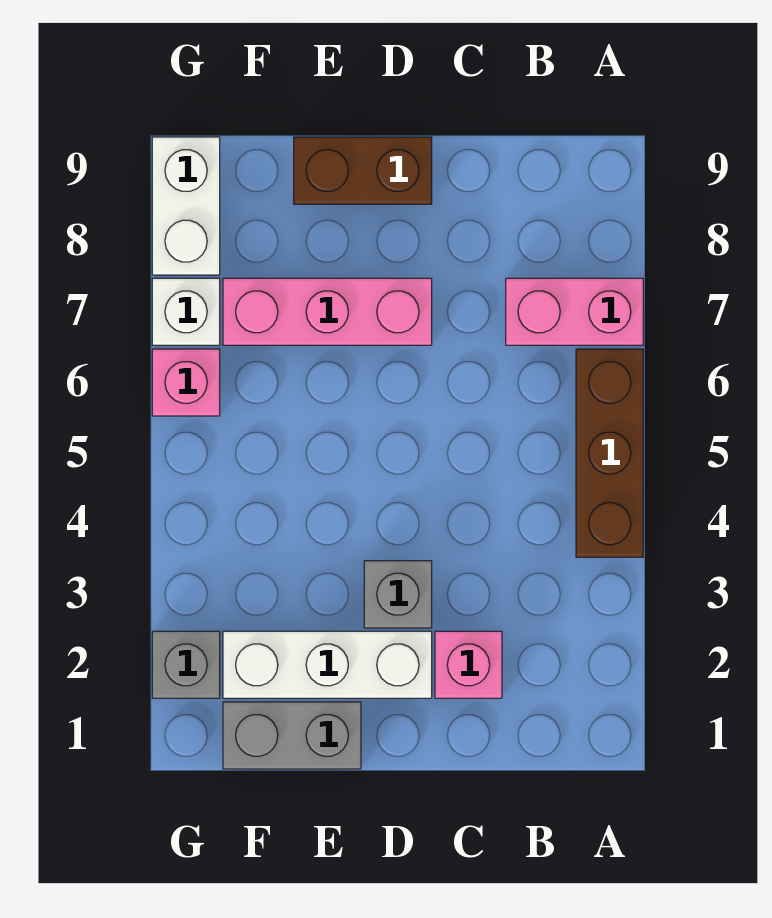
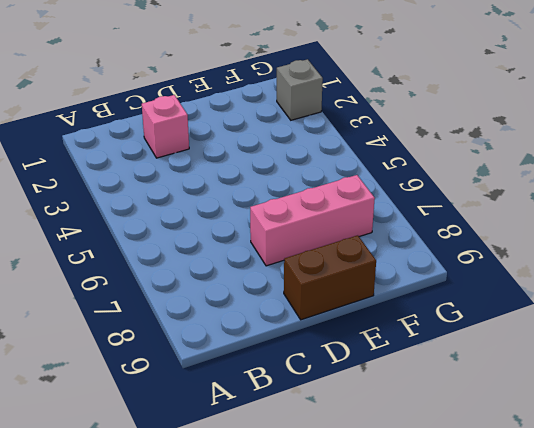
none -> brown 1x3 brick [576,349,643,557]
none -> pink 1x2 brick [506,278,643,345]
none -> white 1x3 brick [223,631,432,698]

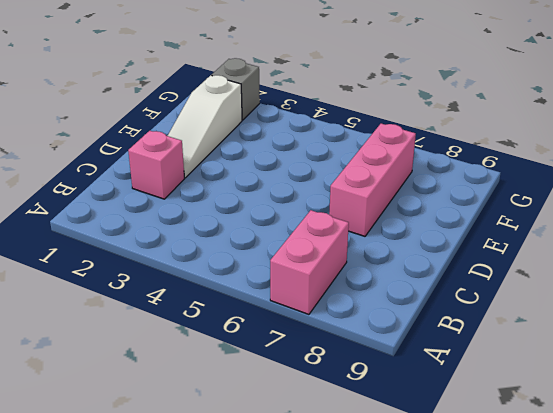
white 1x3 slope [168,75,242,178] -> white 1x3 brick [223,631,432,698]
none -> brown 1x3 brick [576,349,643,557]
none -> grey 1x1 brick [364,561,432,628]
none -> brown 1x2 brick [294,137,432,204]

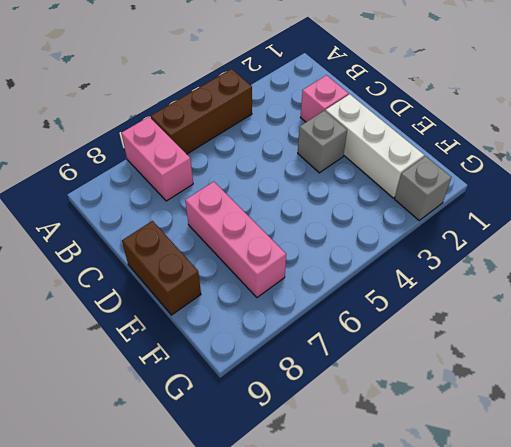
none -> grey 1x2 brick [223,702,361,769]
none -> pink 1x1 brick [152,349,220,416]
none -> white 1x1 brick [152,278,220,345]

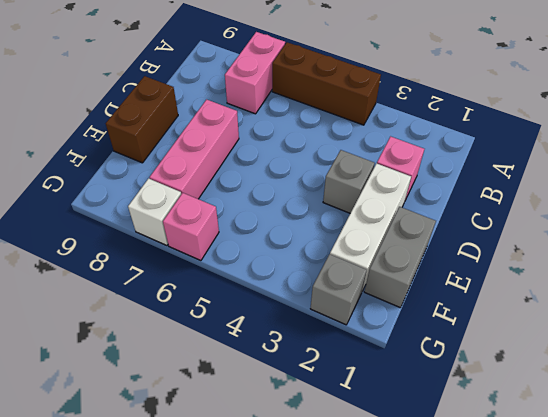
none -> white 1x2 brick [152,137,220,275]

